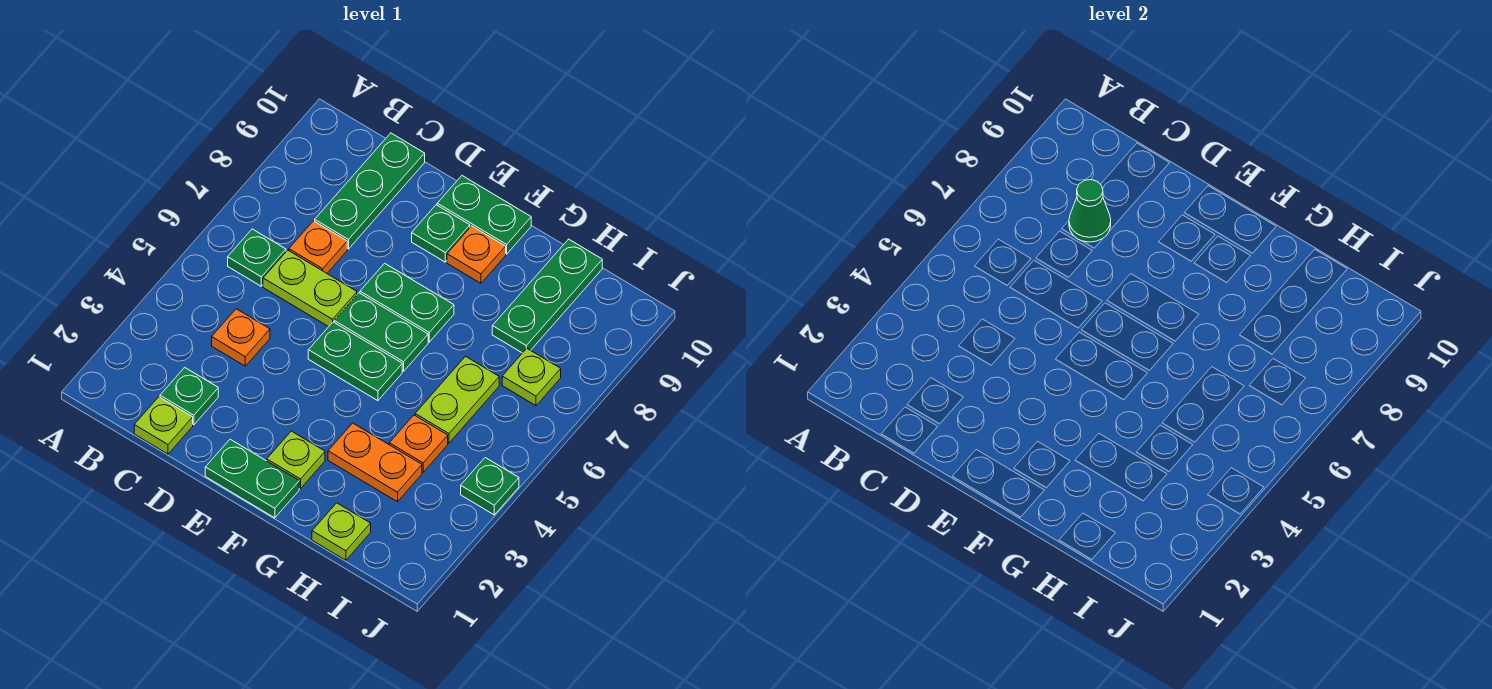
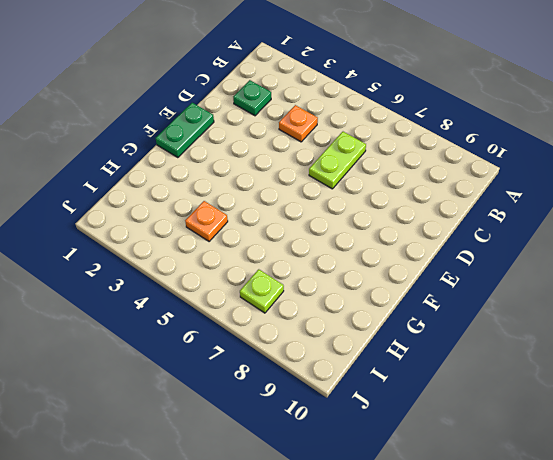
none -> green 1x1 plate [228,229,286,286]
none -> lime 1x1 plate [134,397,193,454]
none -> orange 1x1 plate [289,221,347,273]

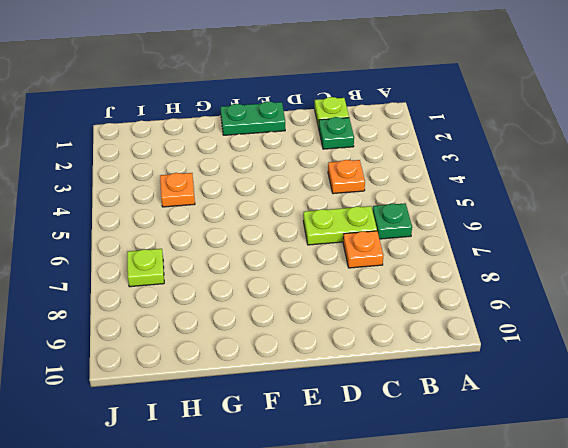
none -> green 1x3 plate [315,133,425,249]
none -> green 1x2 plate [308,322,402,401]
none -> green 1x2 plate [334,293,428,371]

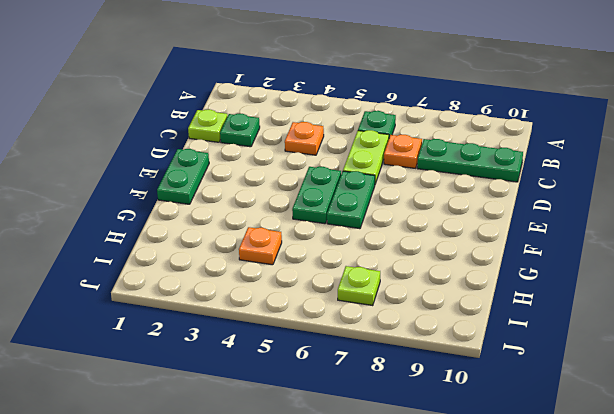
none -> green 1x2 plate [360,263,454,342]
none -> green 1x1 plate [412,205,470,262]
none -> green 1x2 plate [437,176,531,254]

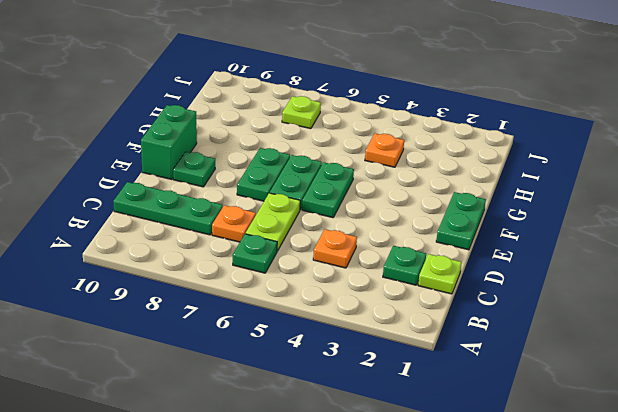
green 1x2 brick [141,105,197,179] -> green 1x2 plate [437,176,531,254]
none -> lime 1x1 plate [267,431,325,489]
none -> orange 1x1 plate [447,226,506,283]
none -> orange 1x2 plate [328,423,422,502]

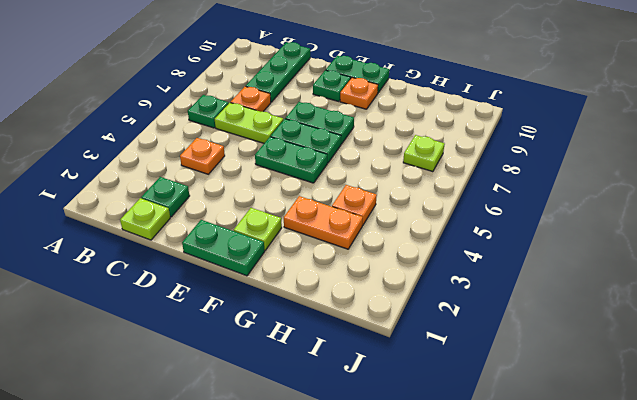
none -> lime 1x1 plate [312,503,371,560]
none -> lime 1x2 plate [415,356,499,443]
none -> green 1x3 plate [492,239,602,353]

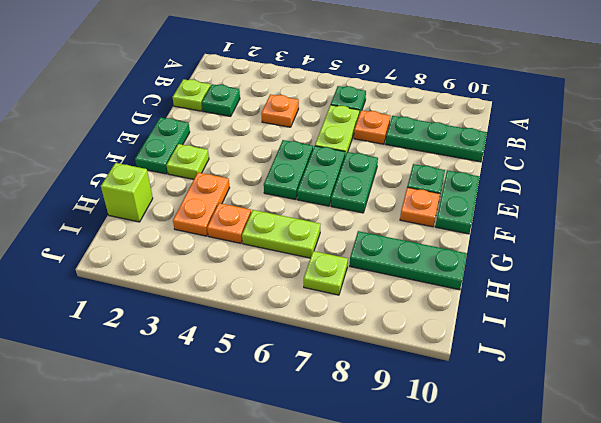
lime 1x1 brick [101,163,153,222] -> lime 1x1 plate [312,503,371,560]
none -> green 1x1 plate [461,458,519,515]
none -> green 1x1 cone [1069,180,1111,242]

